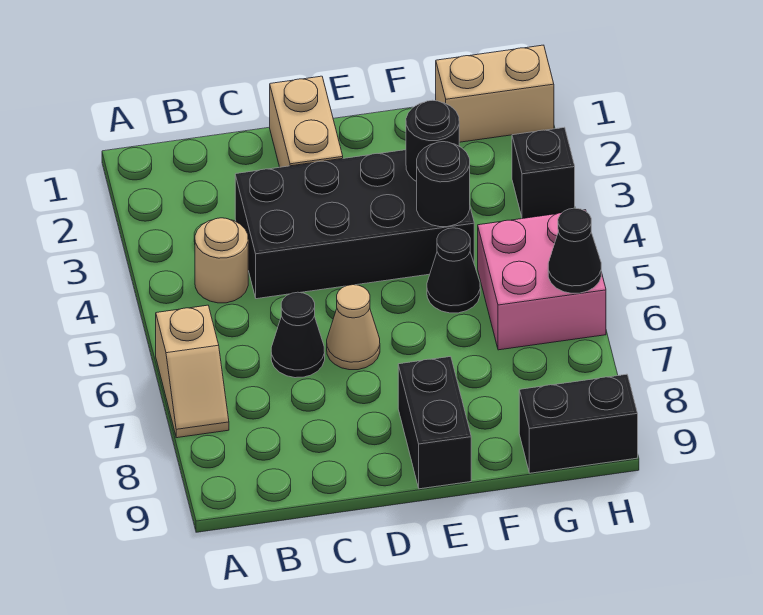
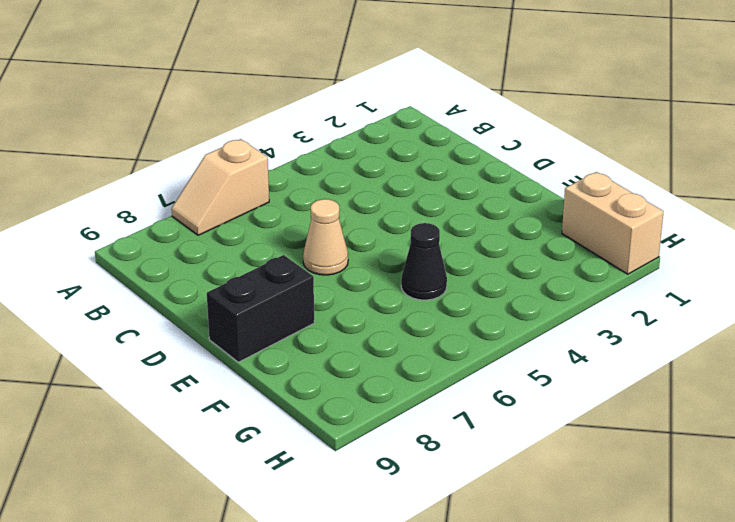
none -> tan 1x1 round brick [195,218,248,303]
none -> black 2x4 brick [235,150,474,299]
none -> black 1x1 cone [271,292,325,378]

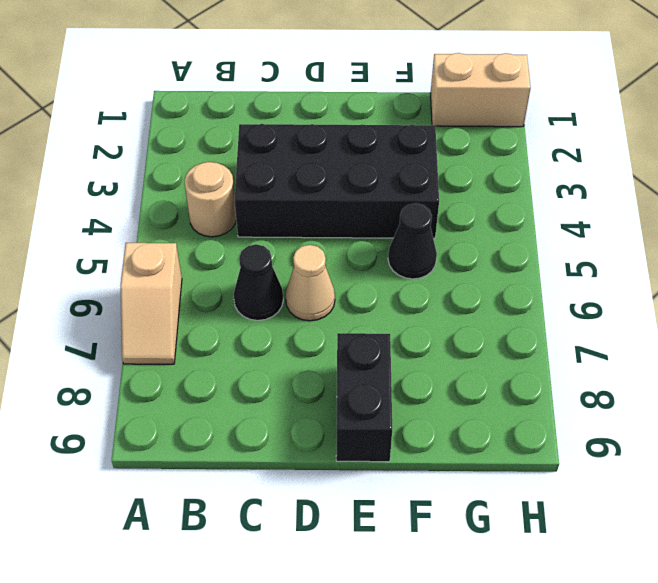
none -> tan 1x2 brick [270,76,343,167]
none -> pink 2x2 brick [478,210,606,350]
none -> black 1x2 brick [519,374,638,473]

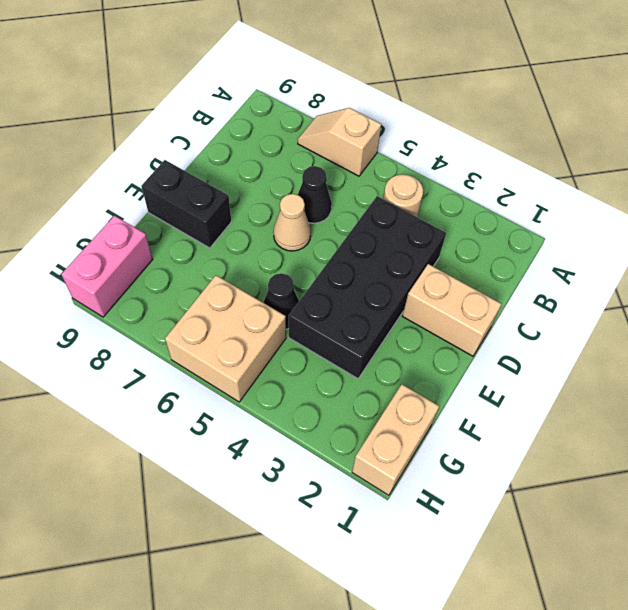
tan 2x2 brick [165,275,286,402] -> pink 2x2 brick [478,210,606,350]
pink 1x2 brick [61,216,153,317] -> black 1x2 brick [519,374,638,473]
none -> black 1x1 brick [512,127,575,219]
none -> black 1x1 round brick [406,100,459,181]
none -> black 1x1 round brick [417,142,470,227]

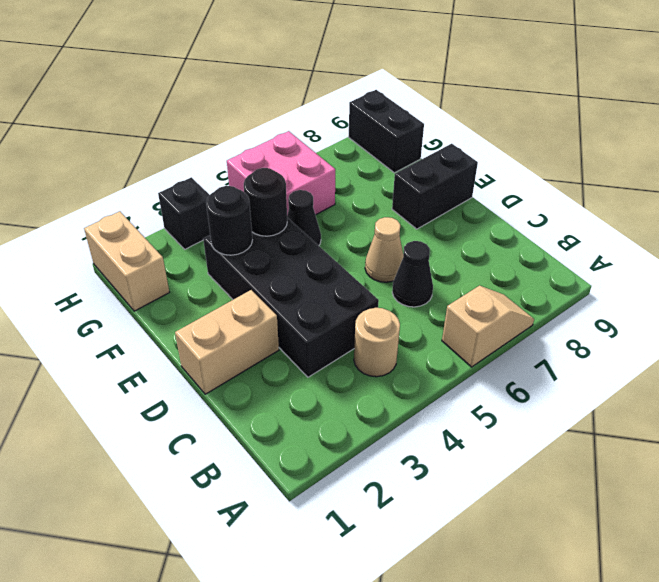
none -> black 1x1 cone [548,208,601,293]

